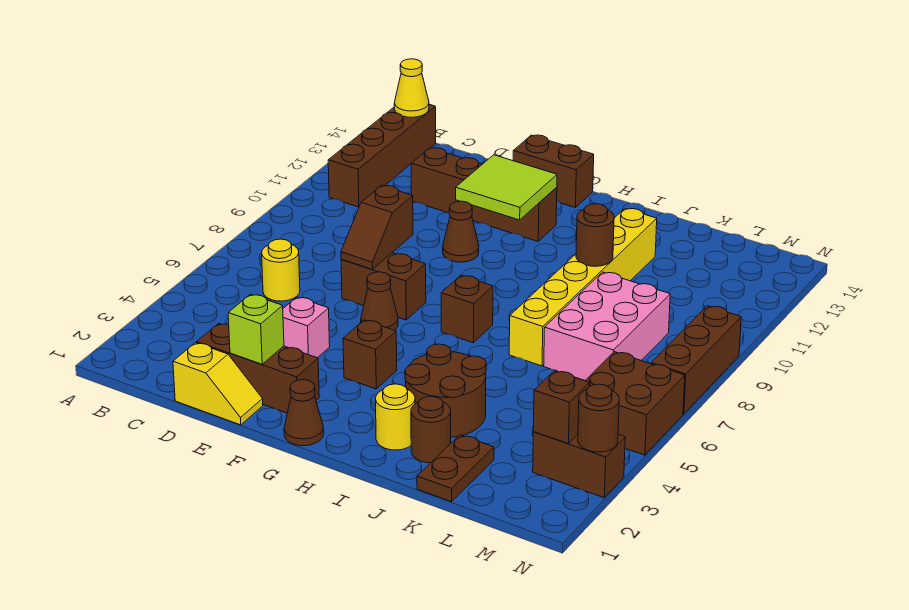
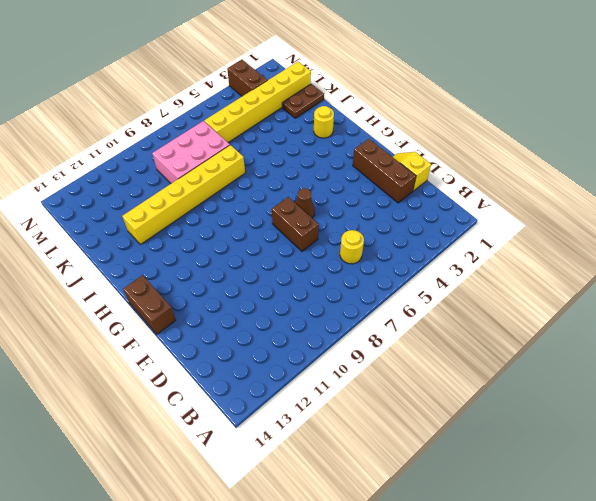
yellow 1x6 brick [204,62,311,142] -> none
none -> brown 1x4 brick [328,104,436,207]
none -> brown 1x4 brick [411,148,557,241]
none -> pink 1x1 brick [283,297,330,358]

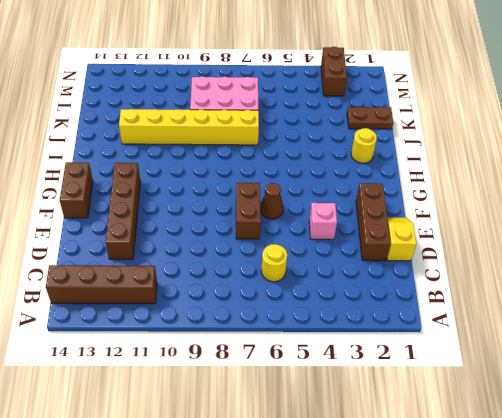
none -> brown 1x1 cone [443,201,479,262]
none -> brown 1x1 cone [284,380,324,446]
none -> brown 1x1 brick [343,320,397,389]

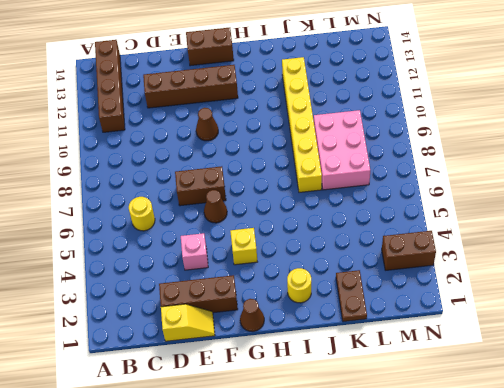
yellow 1x1 brick [230,228,257,265] -> brown 1x1 brick [343,320,397,389]
none -> brown 1x1 brick [441,276,493,343]
none -> brown 2x2 round brick [405,344,486,437]
none -> brown 1x1 round brick [411,396,451,463]

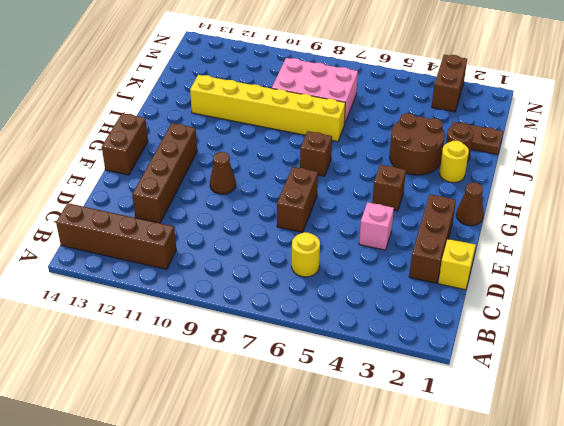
none -> brown 1x1 cone [361,272,398,330]
none -> brown 2x2 brick [585,352,685,455]
none -> brown 1x3 brick [651,306,741,414]

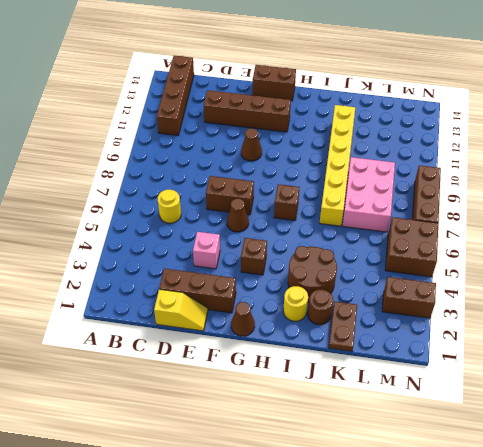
none -> yellow 1x1 cone [394,59,429,117]
none -> lime 1x1 brick [228,294,284,364]
none -> brown 1x2 slope [341,186,413,269]

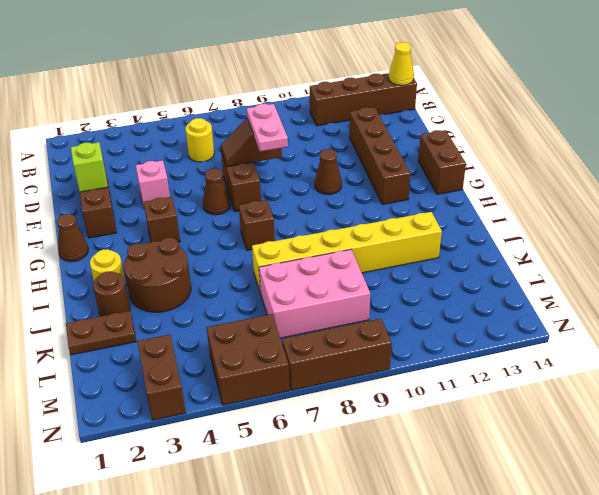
pink 1x2 plate [247,104,288,151] -> none
none -> yellow 1x2 slope [173,343,263,425]
none -> lime 2x2 tile [456,155,557,220]
none -> brown 1x1 round brick [576,204,614,266]

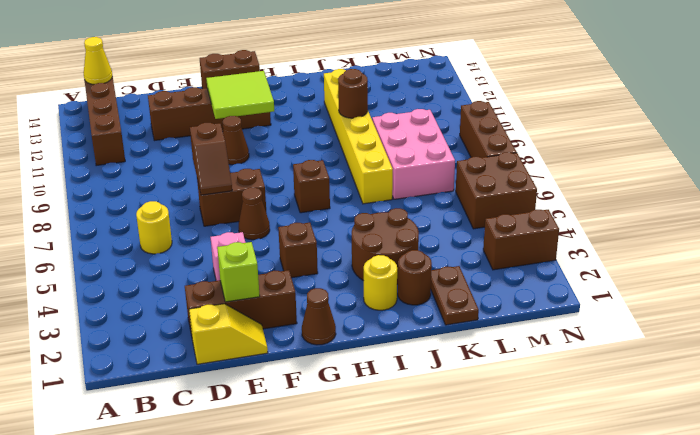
none -> brown 1x1 brick [533,371,589,443]
none -> brown 1x1 round brick [578,384,619,452]

